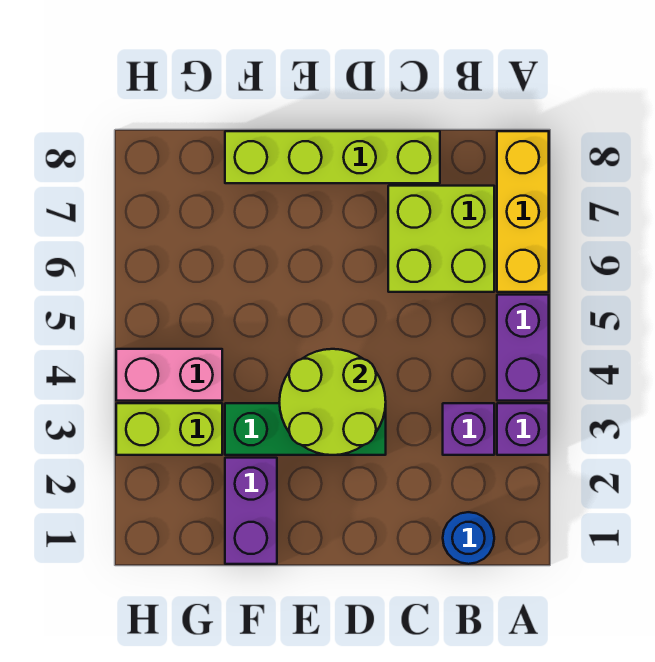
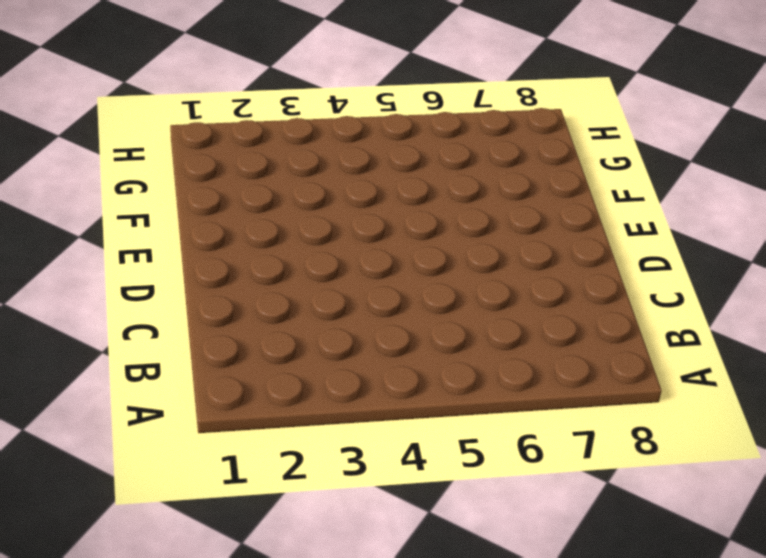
none -> purple 1x1 brick [497,403,549,455]
none -> purple 1x2 brick [497,295,549,401]
none -> yellow 1x3 brick [497,131,549,292]

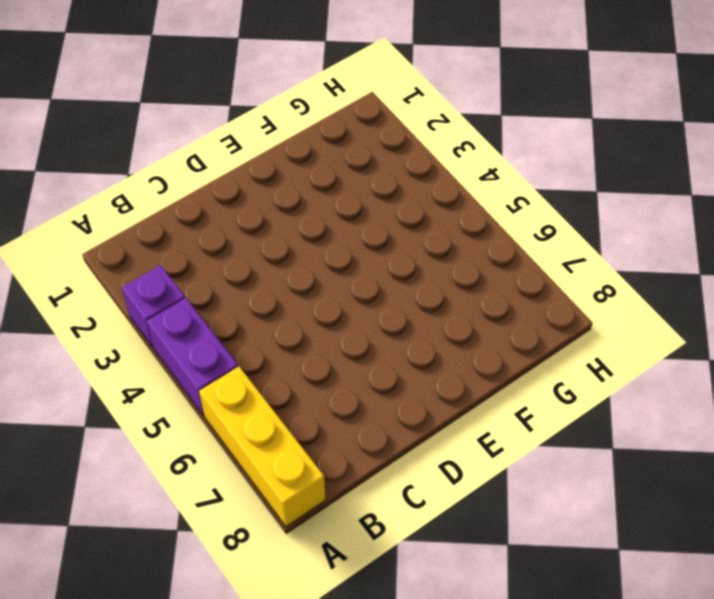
none -> blue 1x1 round brick [443,512,494,564]
none -> purple 1x1 brick [443,403,494,455]
none -> lime 2x2 brick [388,186,494,292]

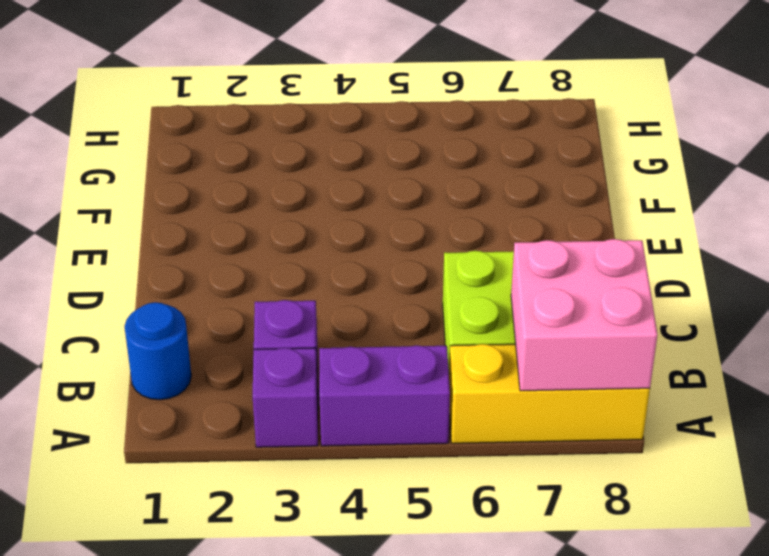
pink 2x2 brick [511,239,657,391] -> none
none -> lime 1x4 brick [225,131,440,183]
none -> green 1x3 brick [225,403,386,455]
none -> purple 1x2 brick [225,458,277,564]

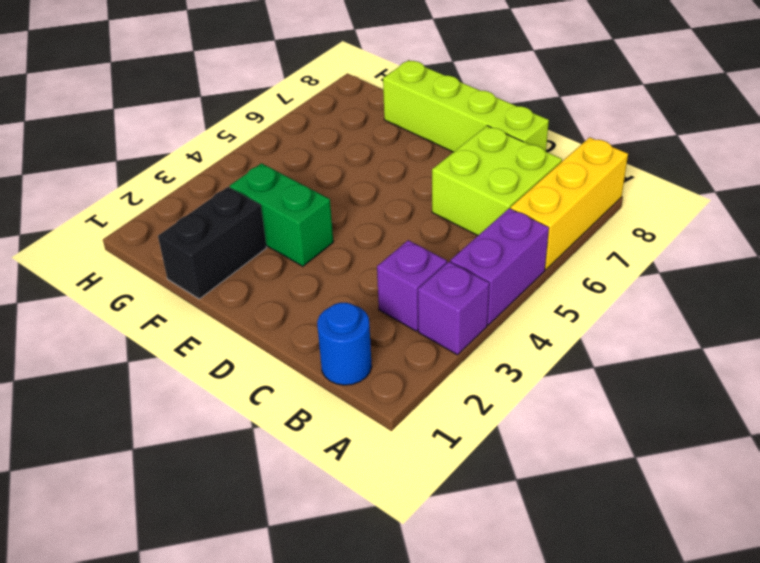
green 1x2 brick [230,163,333,266] -> green 1x3 brick [225,403,386,455]
black 1x2 brick [158,187,267,299] -> purple 1x2 brick [225,458,277,564]
none -> lime 1x2 brick [116,403,222,455]
none -> pink 1x2 brick [116,349,222,401]
none -> lime 2x2 round brick [279,349,386,455]

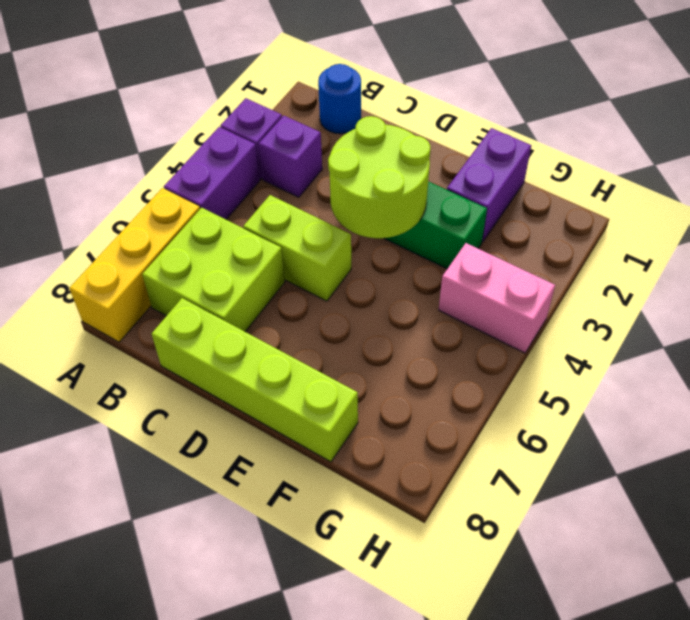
lime 1x2 brick [243,195,351,301] -> lime 1x2 brick moved to [116,403,222,455]

